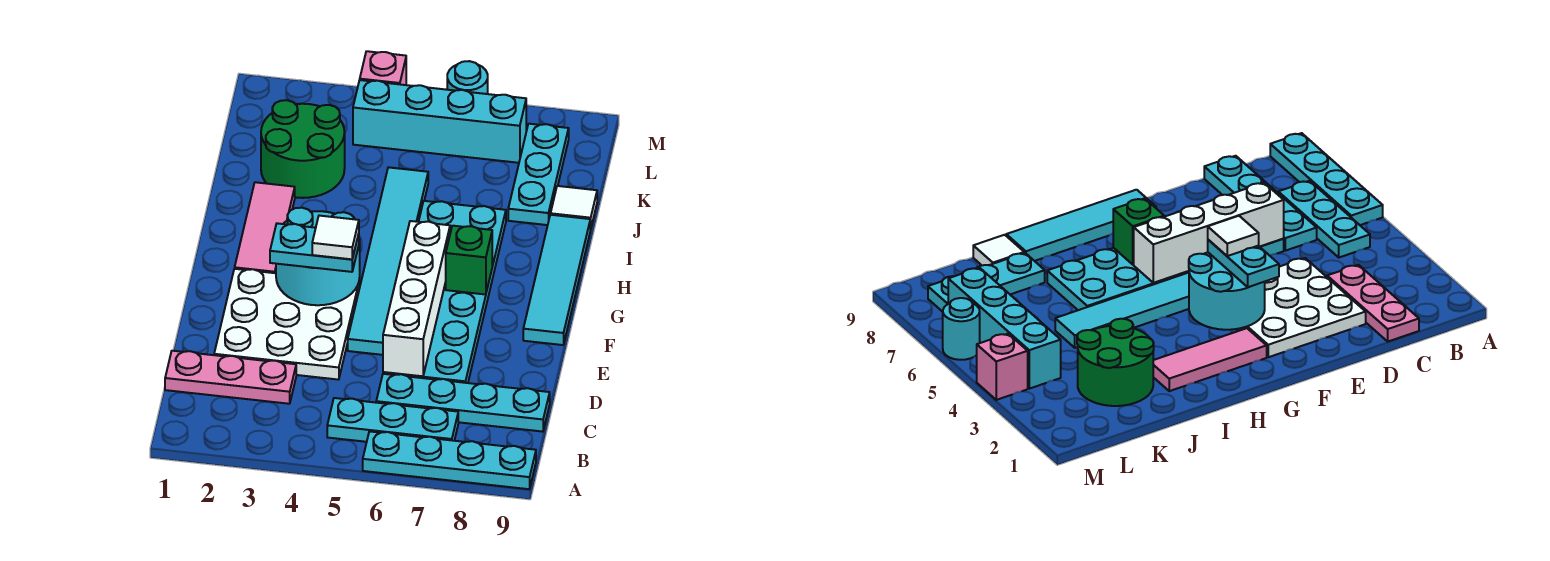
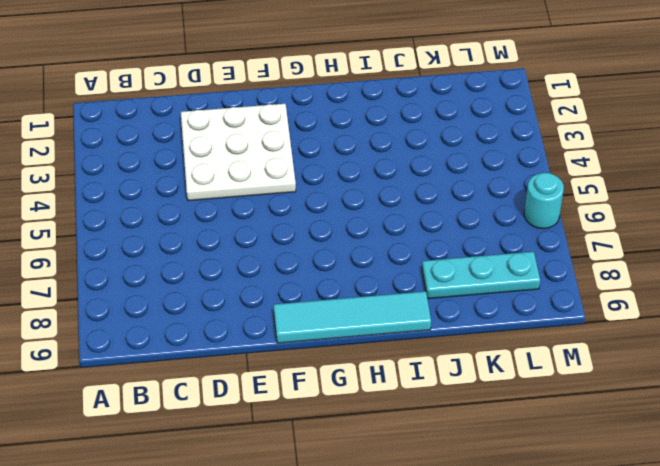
none -> cyan 1x4 plate [363,431,536,489]
none -> cyan 1x3 plate [327,398,458,442]
none -> pink 1x3 plate [165,351,296,404]

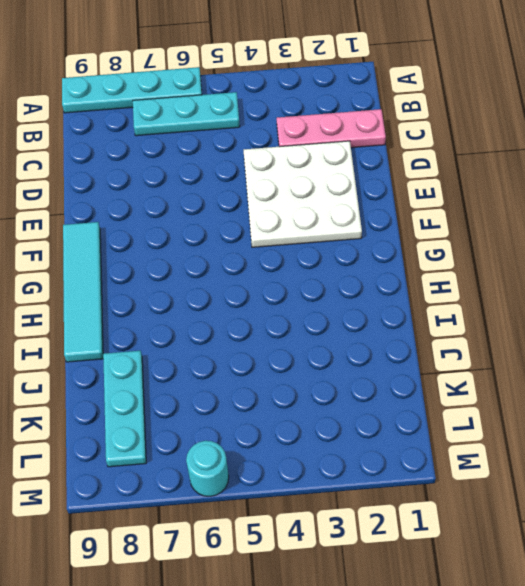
none -> cyan 1x4 plate [376,374,550,432]
none -> cyan 2x6 plate [383,201,506,383]
none -> cyan 1x6 tile [348,167,428,355]

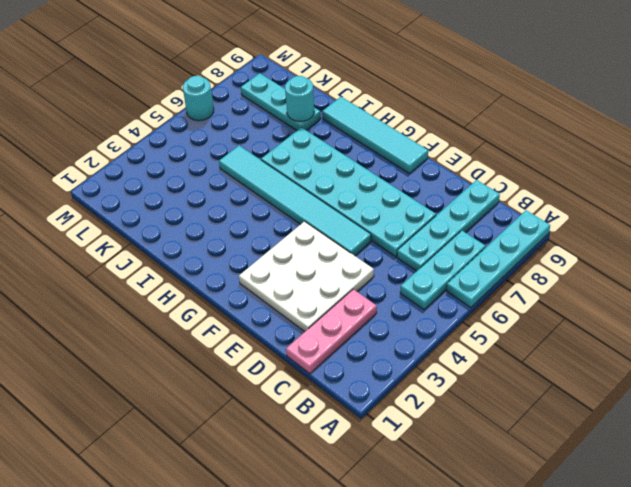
cyan 1x1 round brick [285,76,314,122] -> none
none -> pink 1x3 tile [235,182,295,273]
none -> green 2x2 round brick [261,100,345,198]
none -> white 1x1 tile [551,186,597,229]

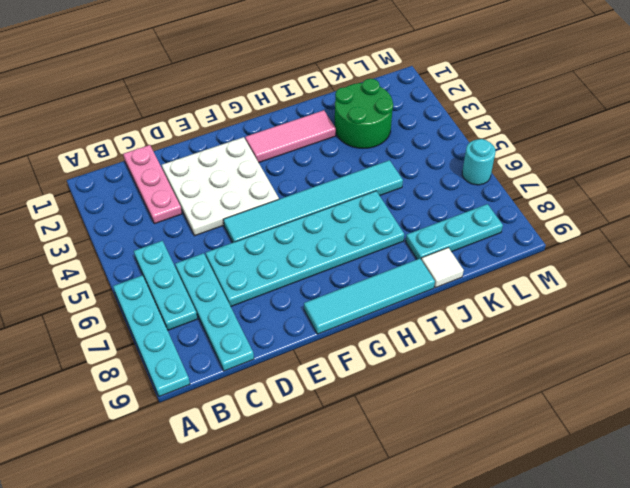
none -> cyan 1x4 brick [353,80,526,163]
none -> pink 1x1 brick [360,51,406,85]
none -> white 1x4 brick [383,221,450,376]

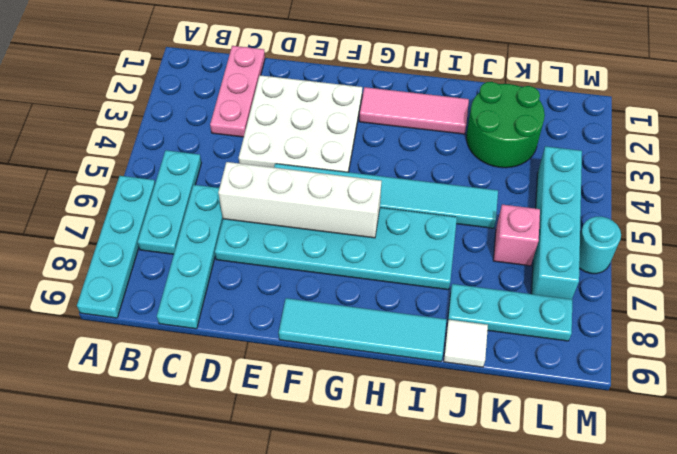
pink 1x1 brick [493,205,540,266] -> pink 1x1 brick moved to [360,51,406,85]
none -> cyan 2x2 round brick [276,208,360,305]
none -> green 1x1 brick [446,226,492,295]
none -> cyan 1x2 plate [270,223,359,272]

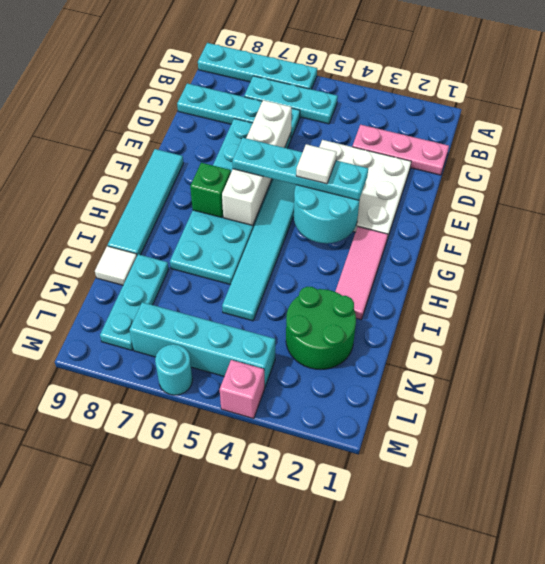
cyan 1x4 plate [232,138,368,200] -> cyan 1x2 plate [270,223,359,272]

